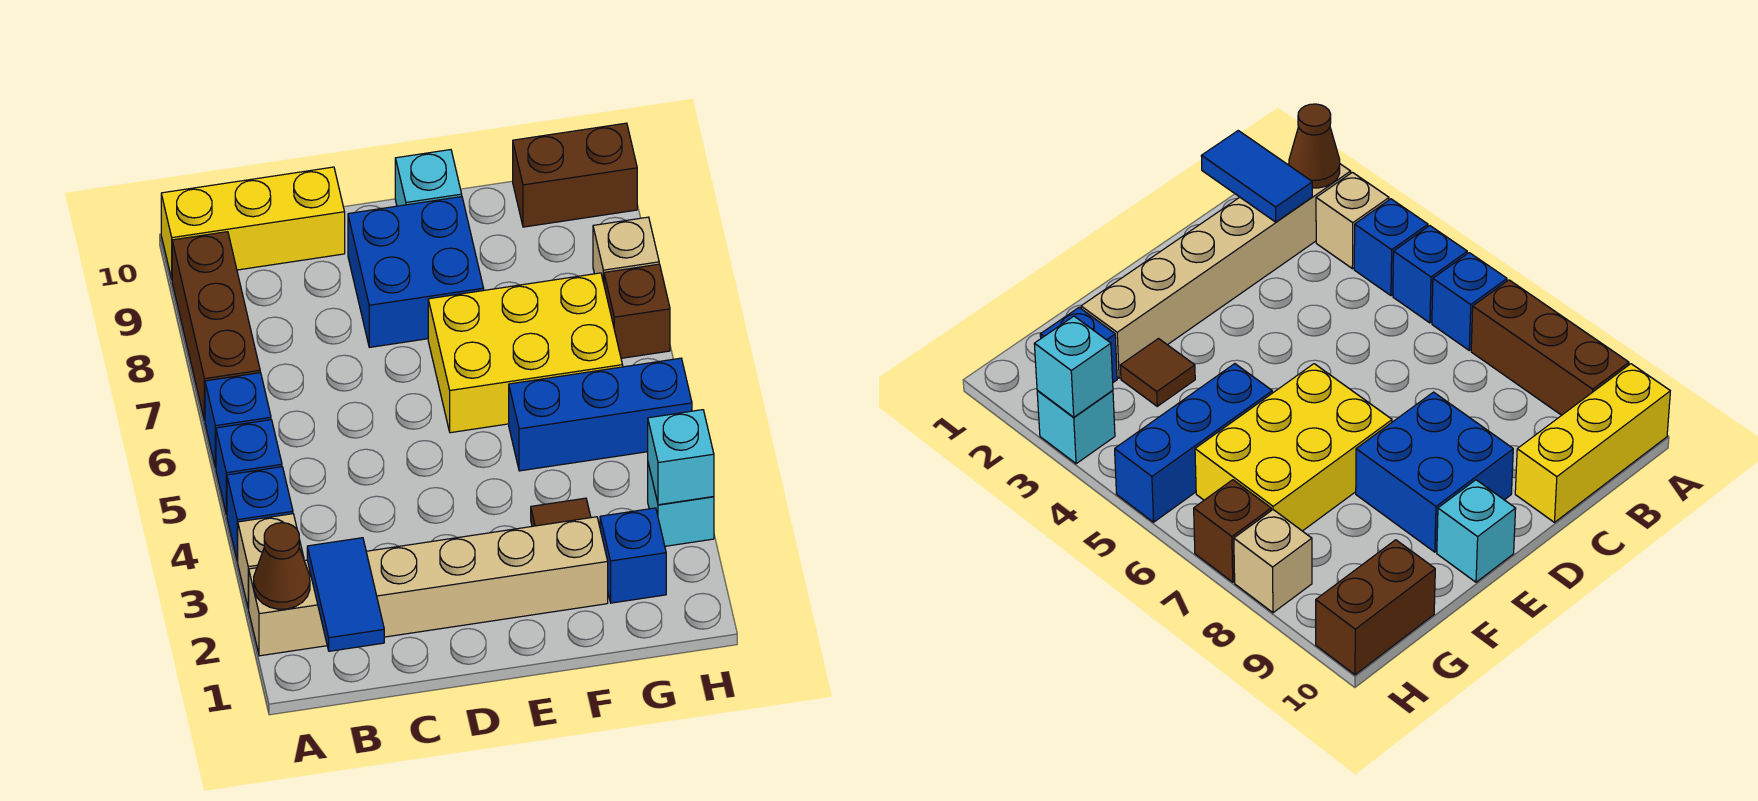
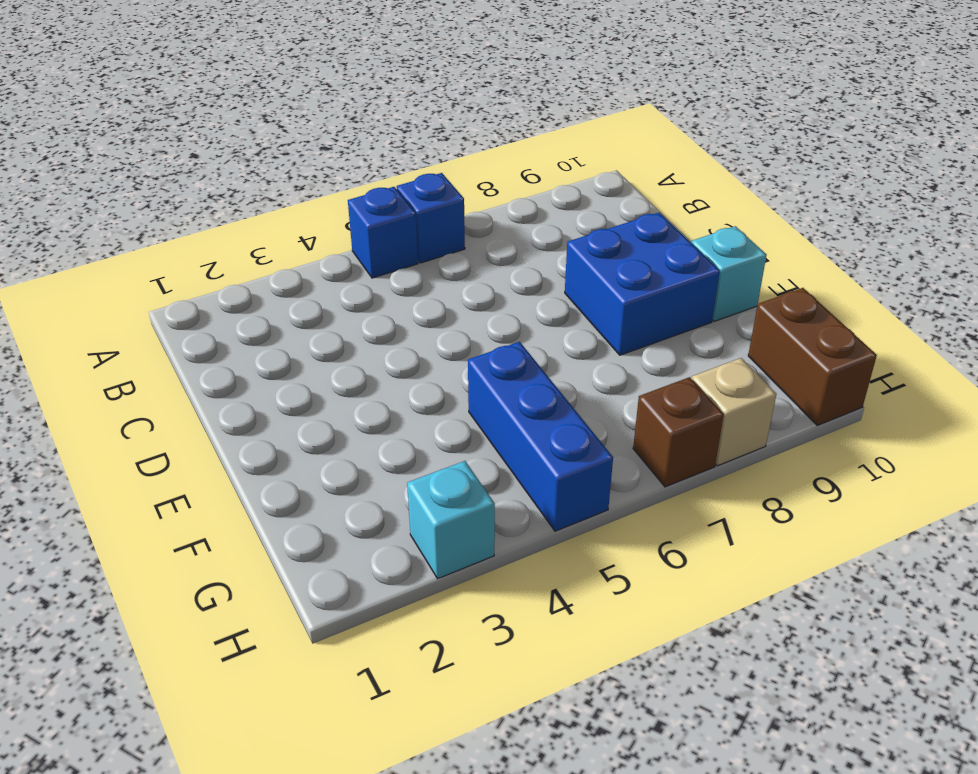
none -> tan 1x6 brick [249,517,608,656]
none -> tan 1x1 brick [238,514,304,609]
none -> blue 1x1 brick [227,467,293,562]

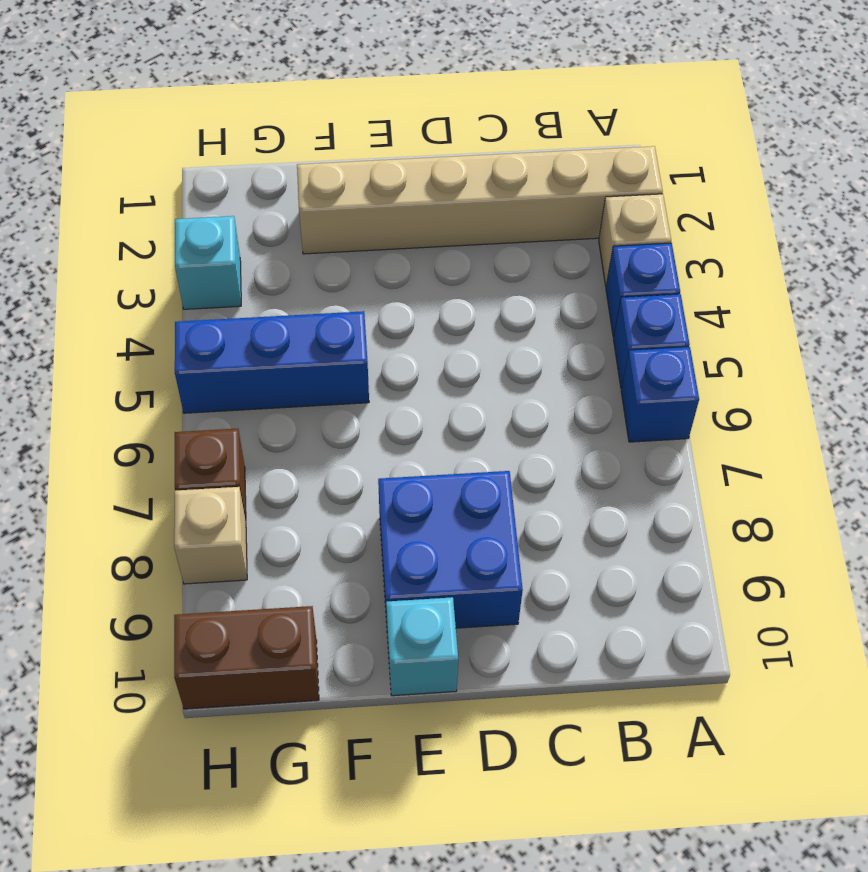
none -> brown 1x3 brick [172,232,260,421]
none -> yellow 1x3 brick [161,167,345,279]
none -> yellow 2x3 brick [428,273,623,433]

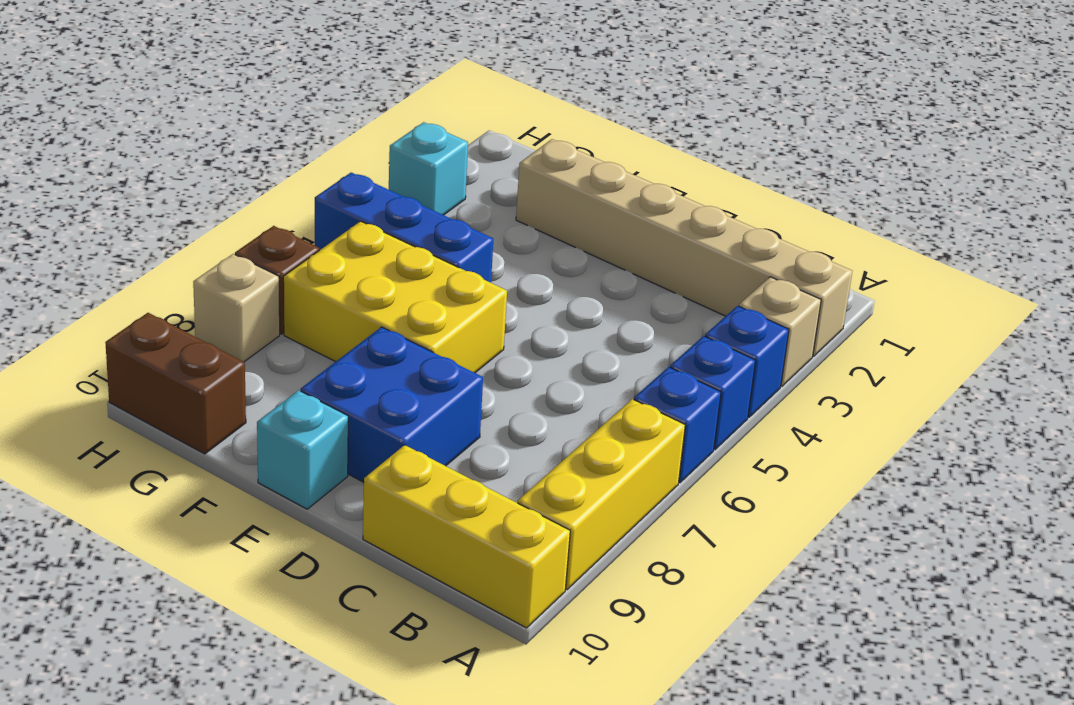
yellow 1x3 brick [518,399,685,590] -> brown 1x3 brick [172,232,260,421]
none -> brown 1x1 tile [531,498,591,526]
none -> blue 1x1 brick [600,508,666,603]
none -> brown 1x1 cone [254,523,310,609]

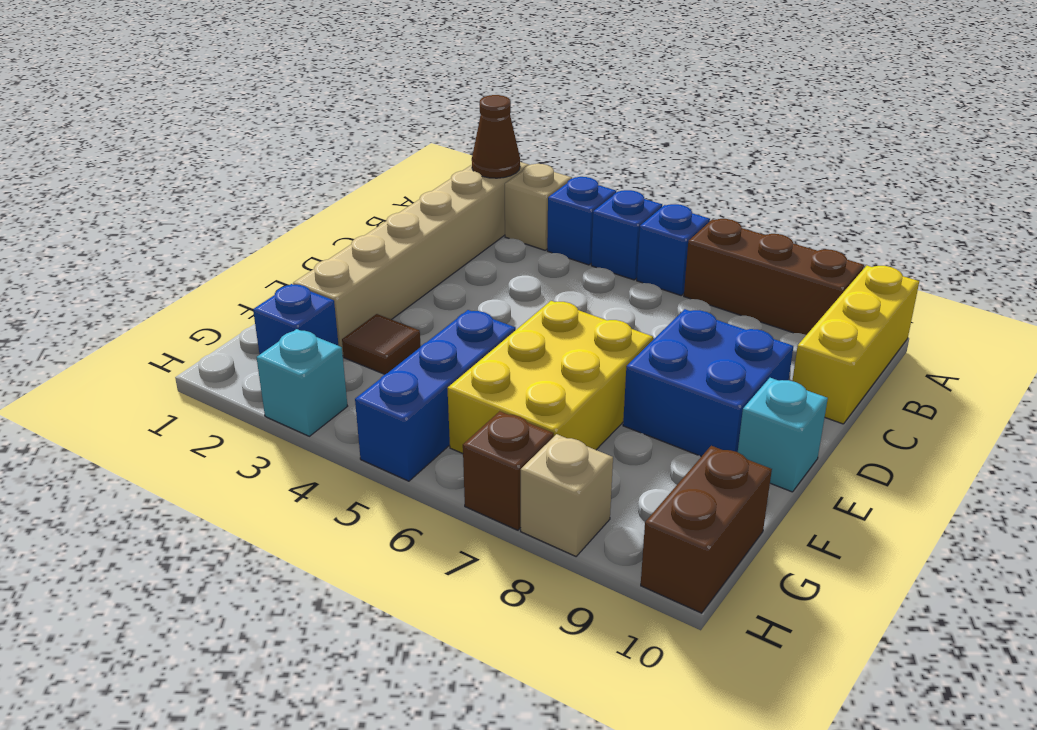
none -> blue 1x2 tile [307,538,384,651]
none -> cyan 1x1 brick [648,410,714,505]

